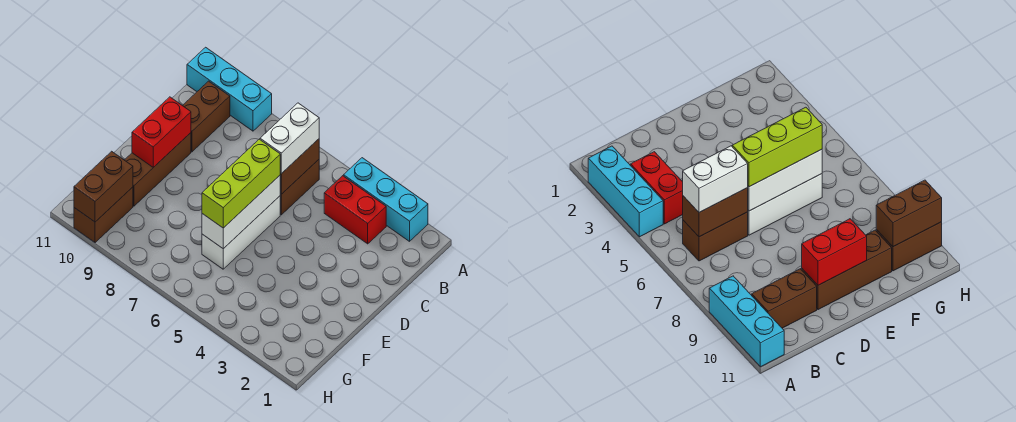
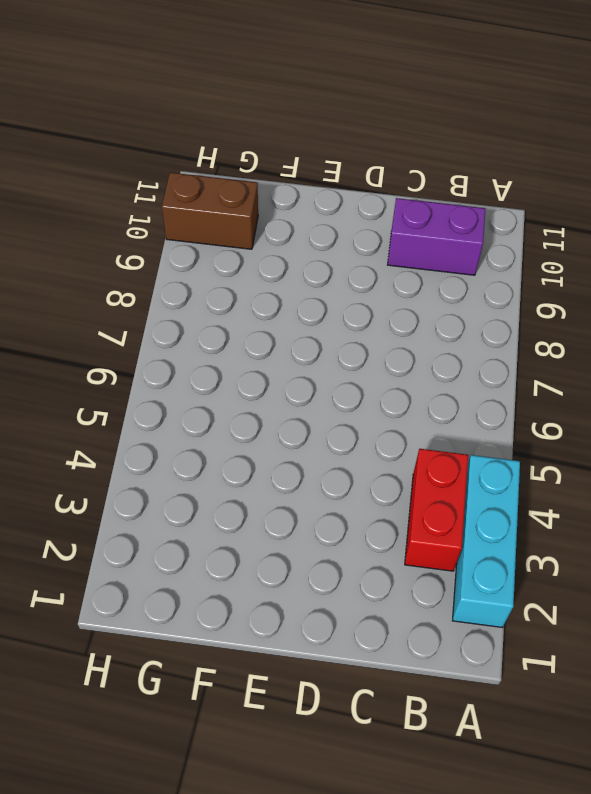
purple 1x2 brick [388,198,485,275] -> brown 1x2 brick [183,81,230,152]
none -> cyan 1x3 brick [187,47,272,131]
none -> brown 1x2 brick [280,160,319,215]
none -> white 1x3 brick [202,196,280,269]

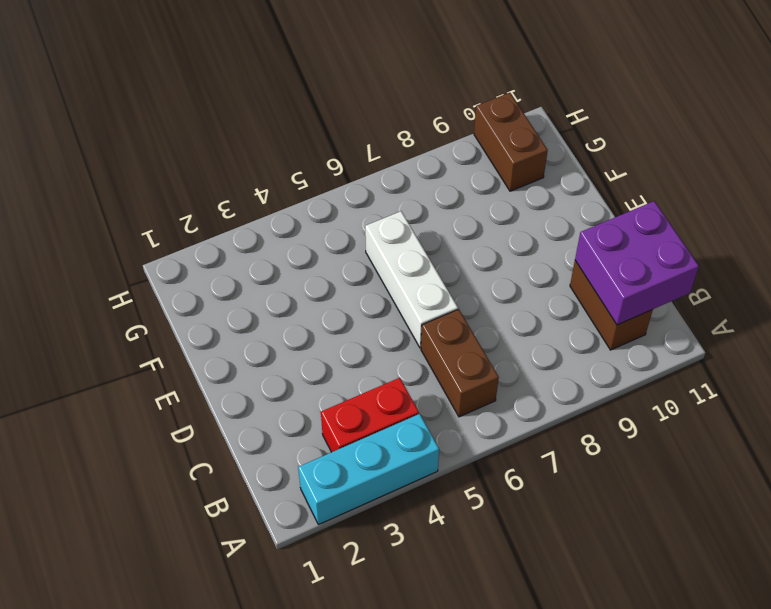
purple 2x2 brick [575,201,699,325] -> none
none -> cyan 1x3 brick [187,47,272,131]
none -> brown 1x3 brick [125,133,191,206]
none -> brown 1x2 brick [280,139,319,194]

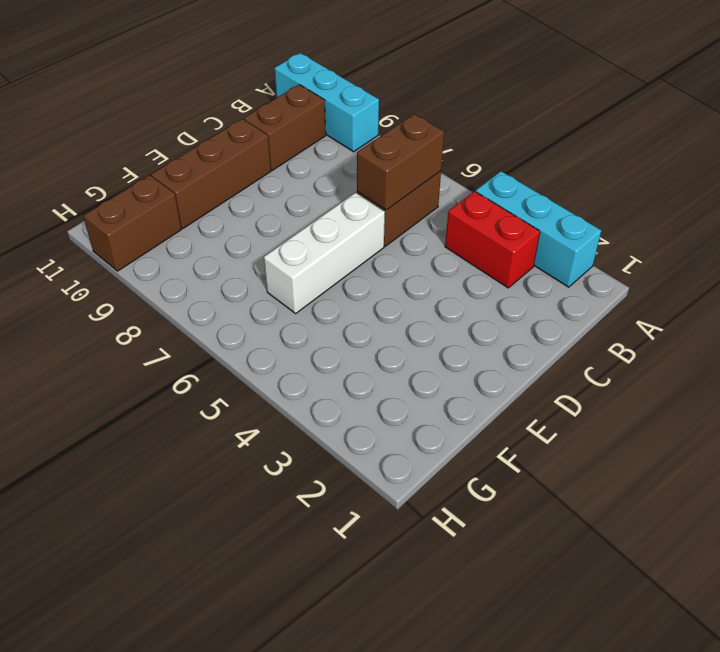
none -> white 1x3 brick [202,175,280,249]
none -> red 1x2 brick [132,97,191,167]
none -> brown 1x2 brick [74,151,133,222]

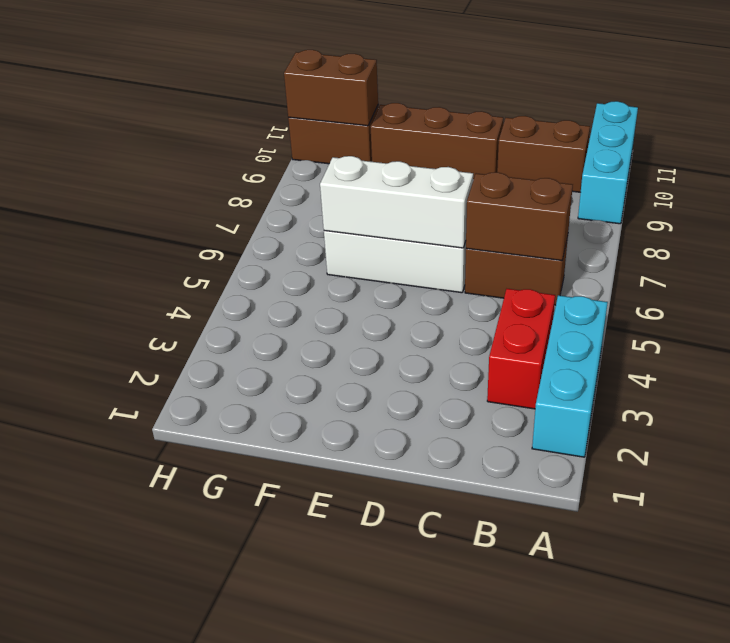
none -> red 1x2 brick [132,97,191,167]
none -> white 1x2 brick [260,103,319,174]
none -> lime 1x3 brick [202,139,280,228]

